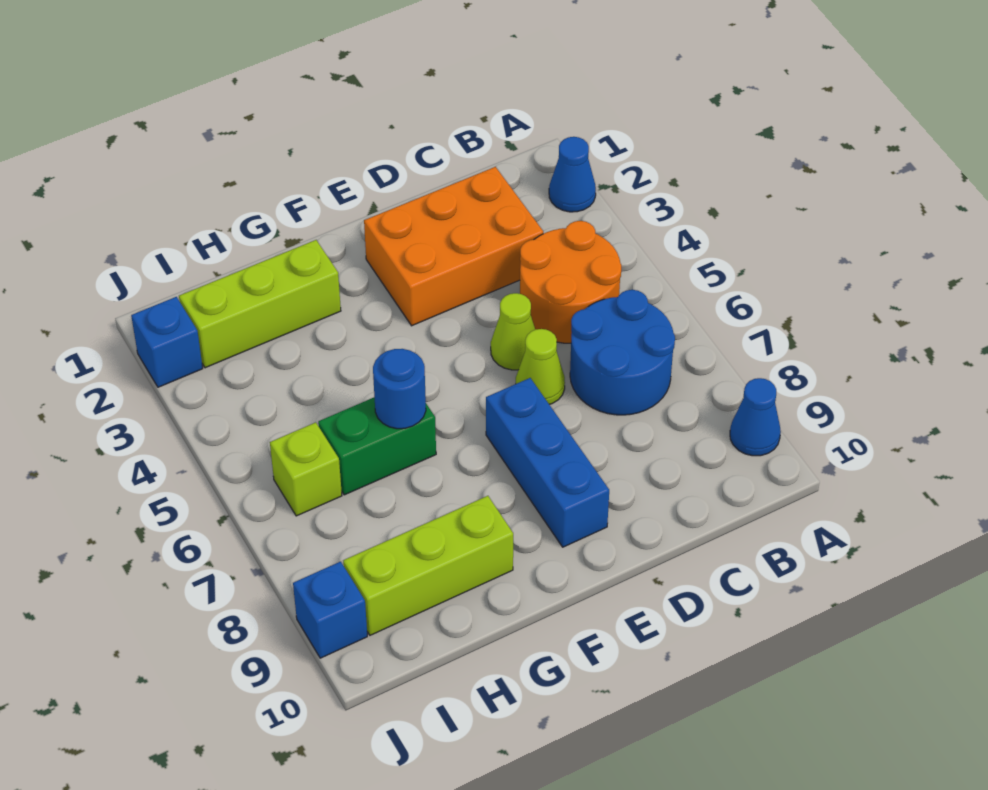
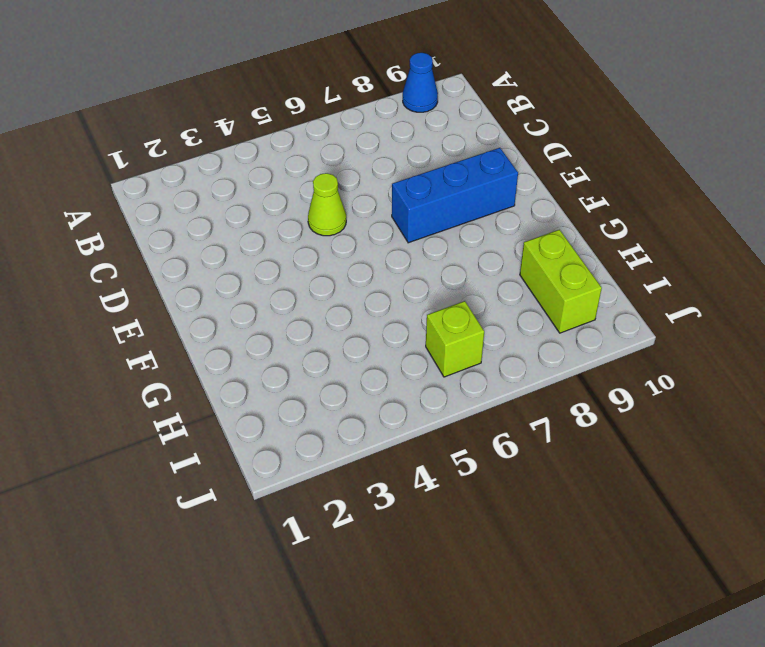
lime 1x2 brick [520,230,602,333] -> lime 1x3 brick [343,496,513,635]
none -> blue 1x1 cone [549,137,596,212]
none -> orange 2x2 round brick [520,221,621,343]
none -> blue 2x2 round brick [570,290,675,415]

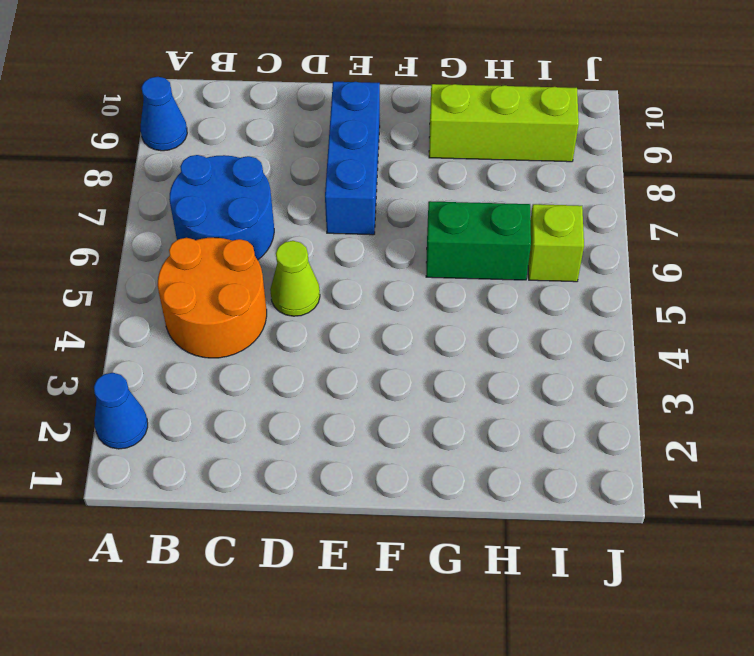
none -> orange 2x3 brick [364,167,543,326]
none -> lime 1x1 cone [516,329,565,404]
none -> lime 1x3 brick [179,240,341,368]

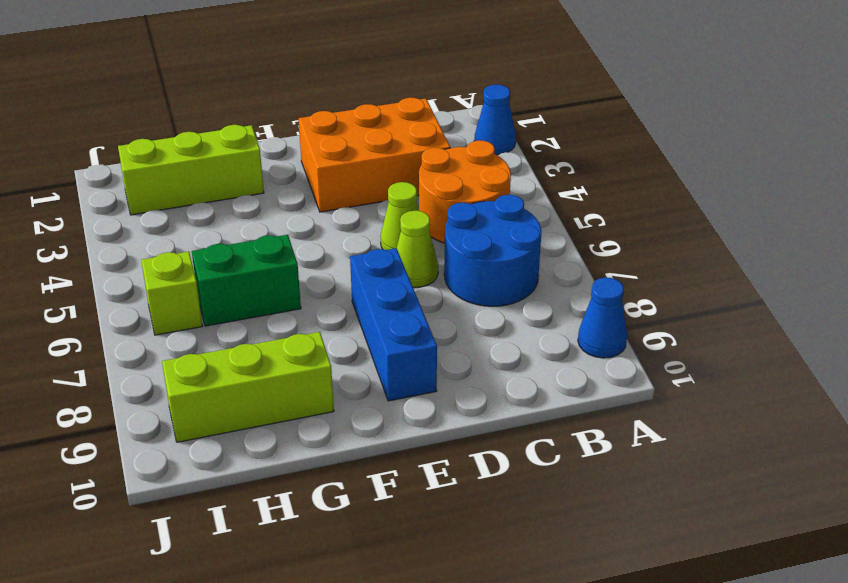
none -> blue 1x1 brick [131,297,203,387]
none -> blue 1x1 brick [293,562,367,658]
none -> blue 1x1 round brick [373,349,426,429]

